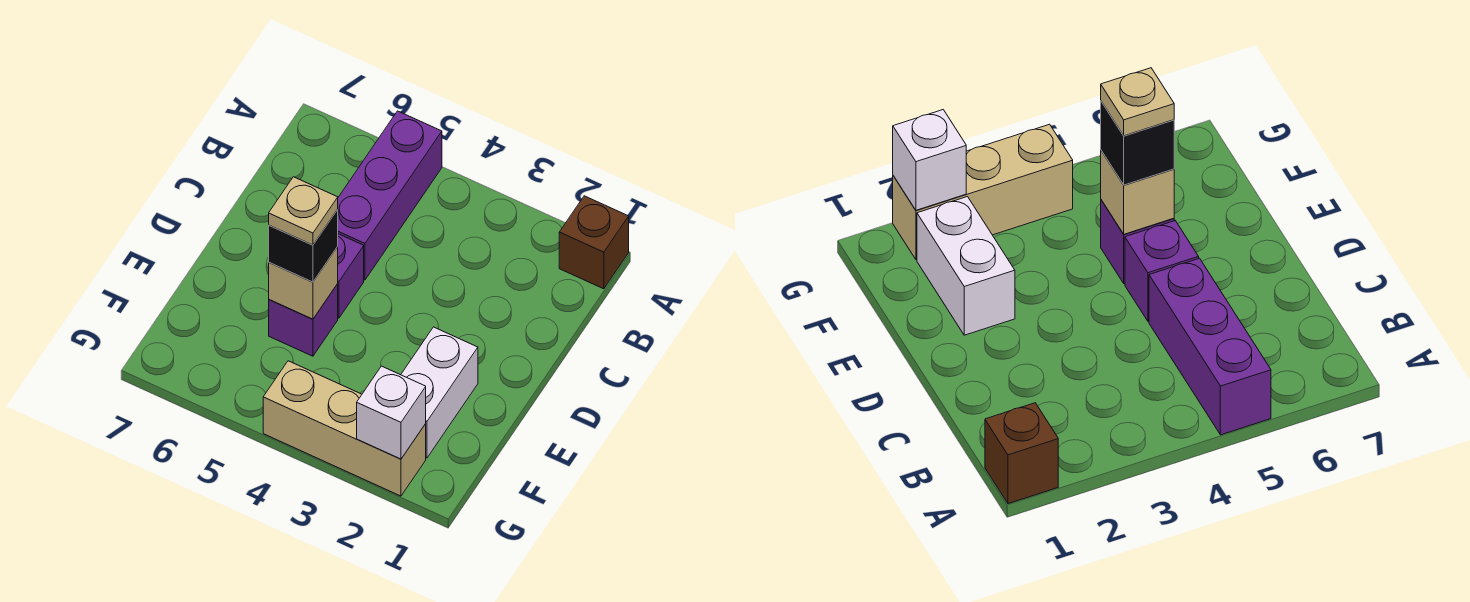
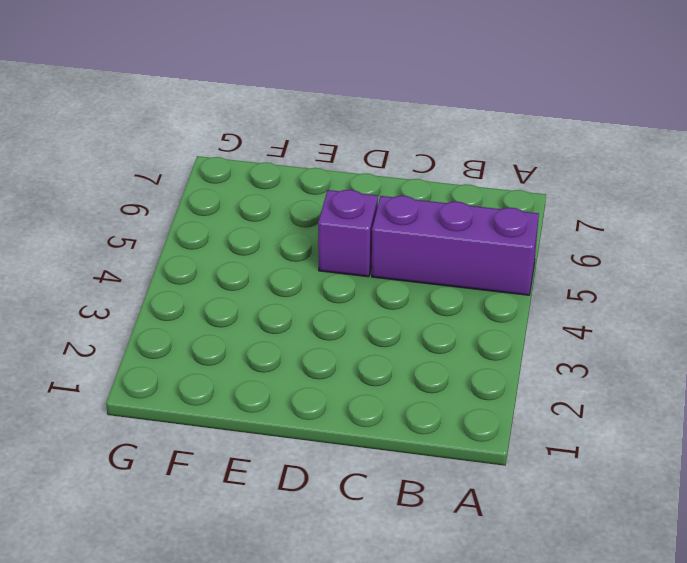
none -> brown 1x1 brick [559,196,629,289]
none -> white 1x2 brick [401,327,478,458]

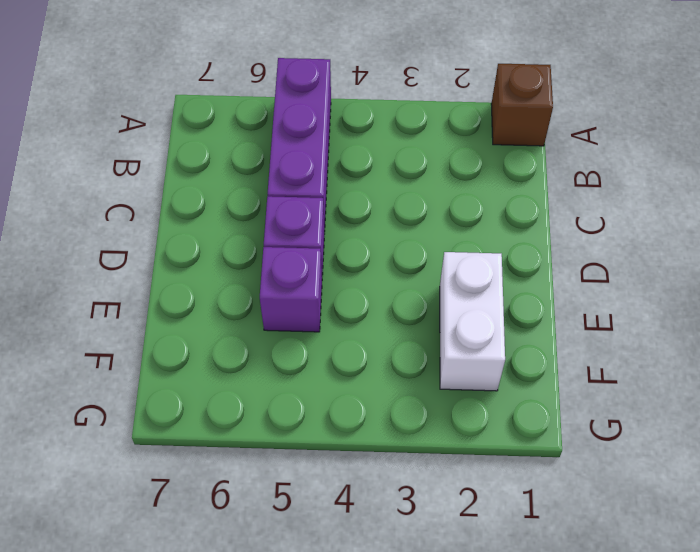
none -> tan 1x3 brick [263,361,426,496]
none -> tan 1x1 brick [269,247,338,319]

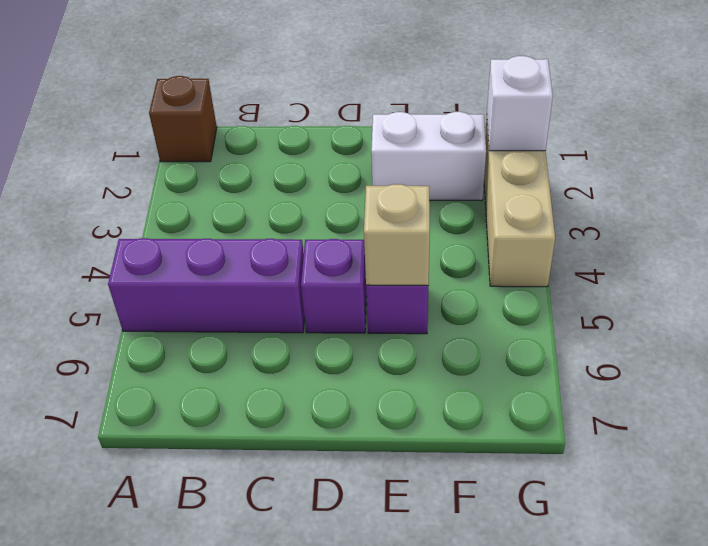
none -> black 1x1 brick [269,210,338,282]
none -> tan 1x1 plate [269,177,338,245]

